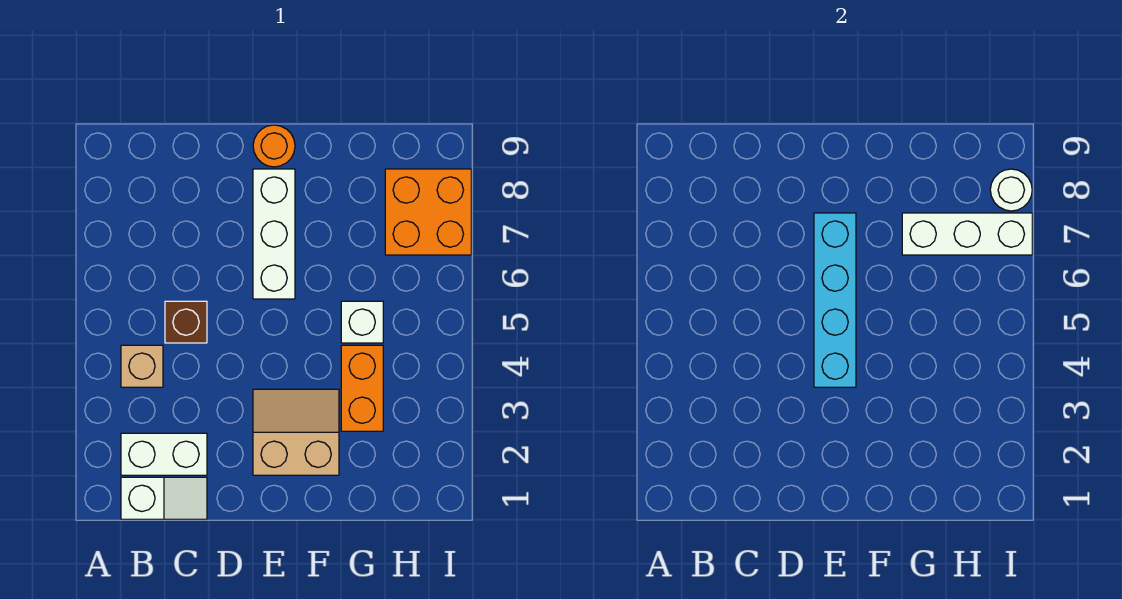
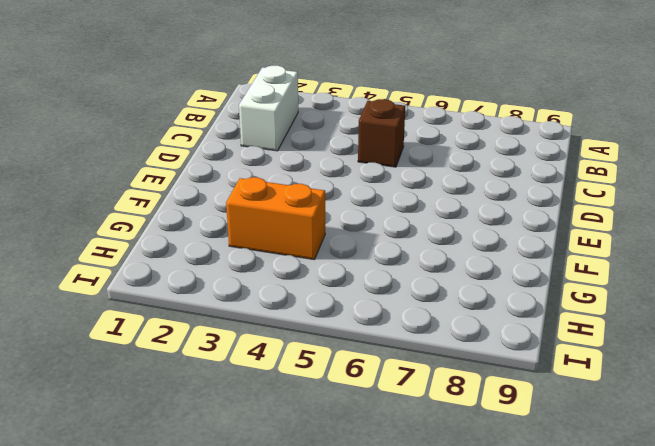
none -> white 1x2 slope [121,477,207,519]
none -> tan 1x1 brick [121,345,163,387]
none -> tan 2x2 slope [253,389,339,475]

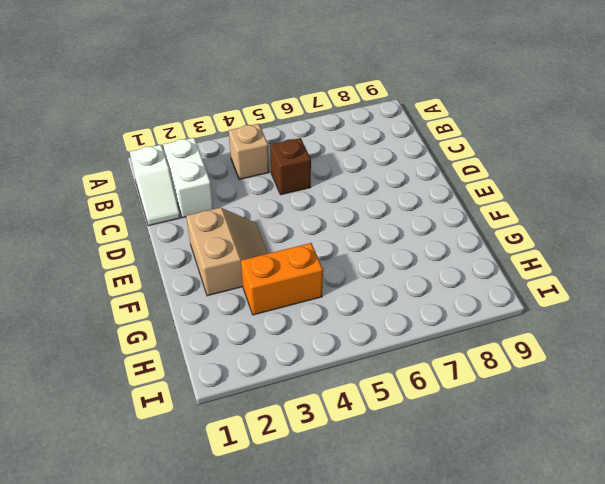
none -> white 1x3 brick [253,169,295,299]
none -> orange 1x1 round brick [253,125,295,167]
none -> white 1x1 brick [341,301,383,343]

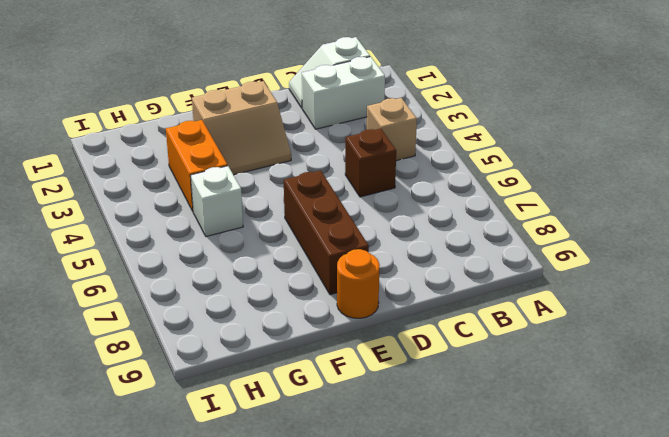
brown 1x3 brick [284,170,369,295] -> white 1x3 brick [253,169,295,299]
none -> orange 2x2 brick [385,169,471,255]
none -> cyan 1x4 brick [814,213,856,387]
none -> white 1x3 brick [902,213,1032,255]

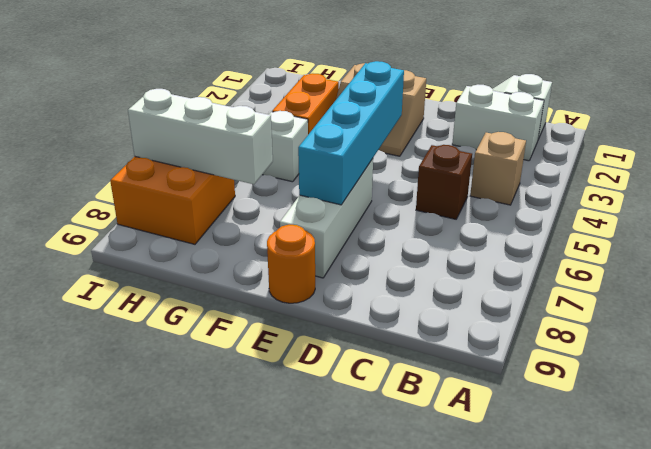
none -> white 1x1 round brick [990,169,1032,211]

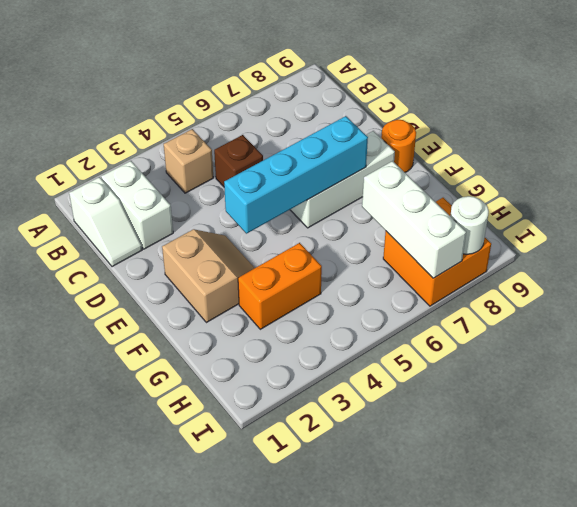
none -> white 1x1 brick [341,301,383,343]

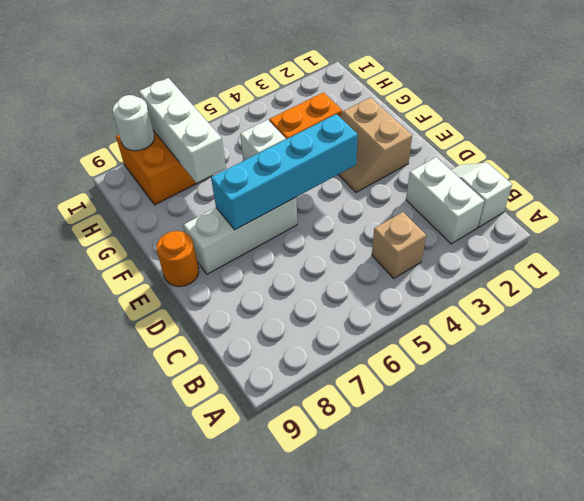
none -> brown 1x1 brick [165,301,207,343]

